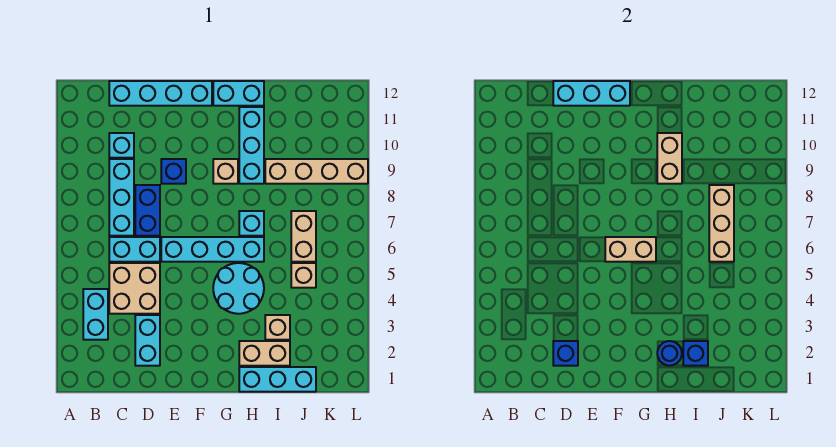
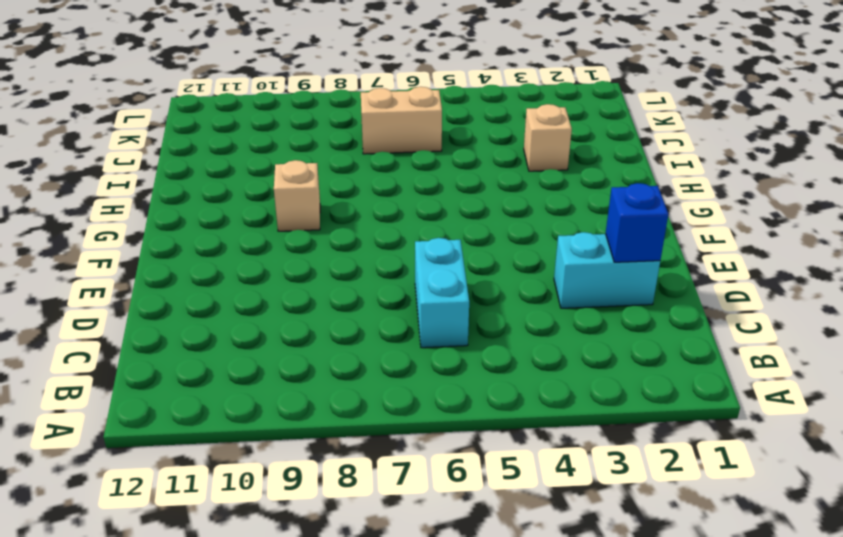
none -> cyan 1x2 brick [83,289,108,340]
none -> tan 2x2 brick [109,263,160,314]
none -> cyan 1x3 brick [109,159,134,236]

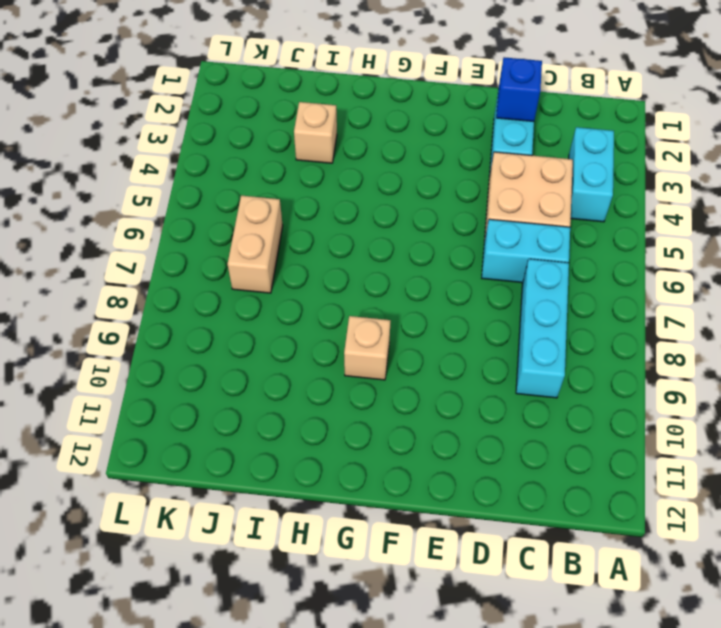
none -> cyan 1x1 brick [109,133,134,158]
none -> cyan 1x4 brick [109,81,212,106]
none -> blue 1x2 brick [135,185,160,236]

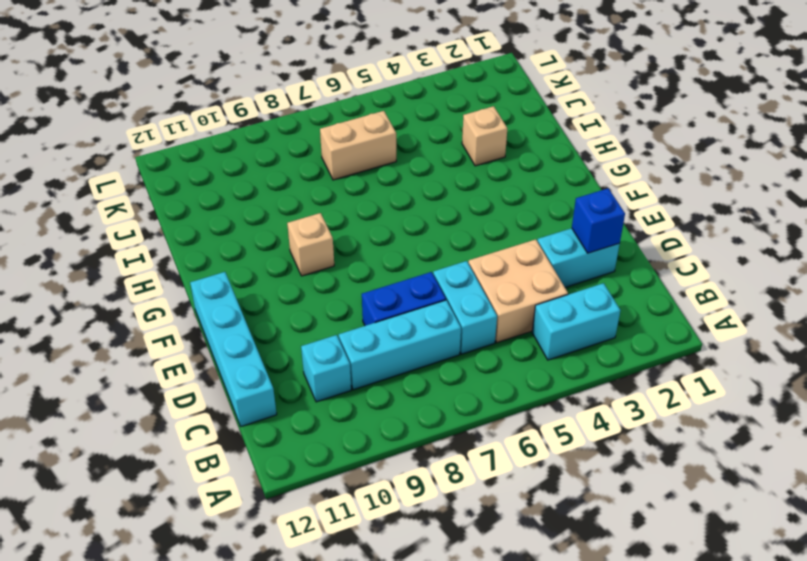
none -> cyan 1x4 brick [161,237,264,262]
none -> blue 1x1 brick [161,159,186,184]
none -> cyan 2x2 round brick [213,263,264,314]

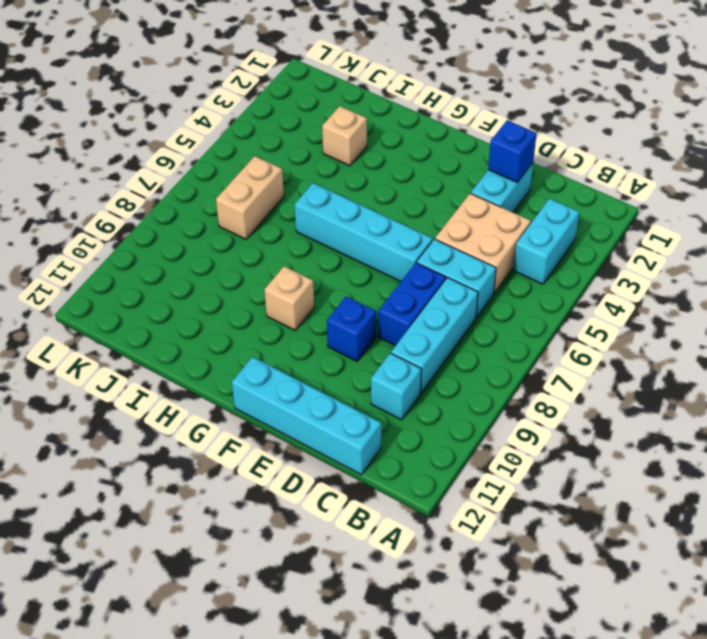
none -> cyan 2x2 round brick [213,263,264,314]
none -> cyan 1x2 brick [213,81,264,106]
none -> cyan 1x3 brick [239,367,316,392]

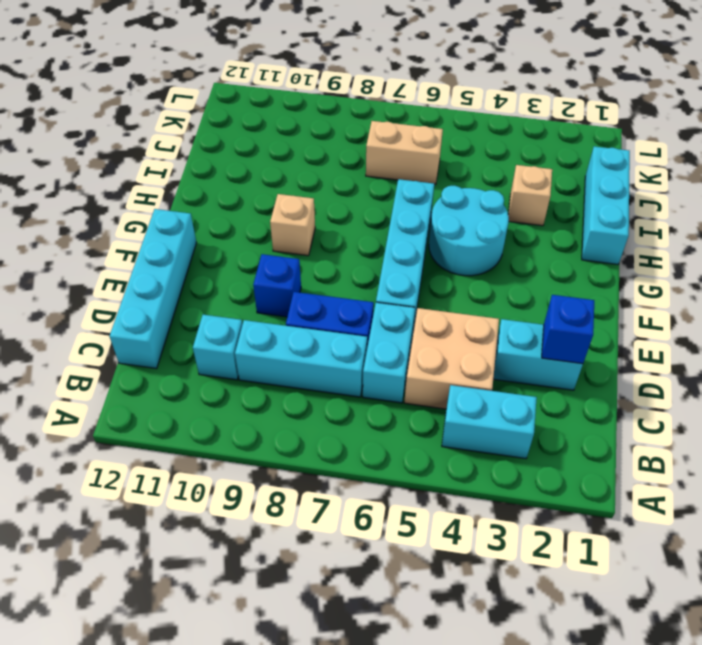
none -> cyan 1x2 brick [213,81,264,106]
none -> tan 1x2 brick [239,341,290,366]
none -> cyan 1x1 brick [239,211,264,236]

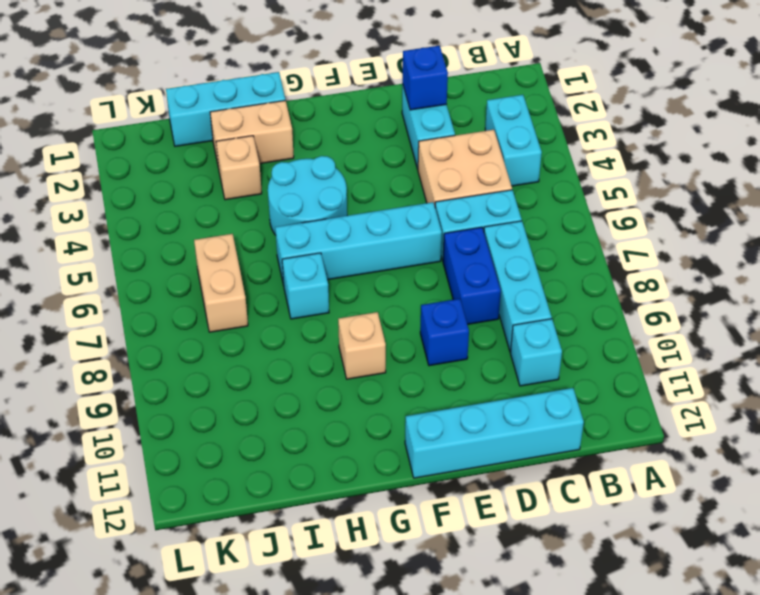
none -> cyan 1x2 brick [213,81,264,106]
none -> cyan 1x3 brick [239,107,264,184]
none -> tan 1x4 brick [265,159,368,184]

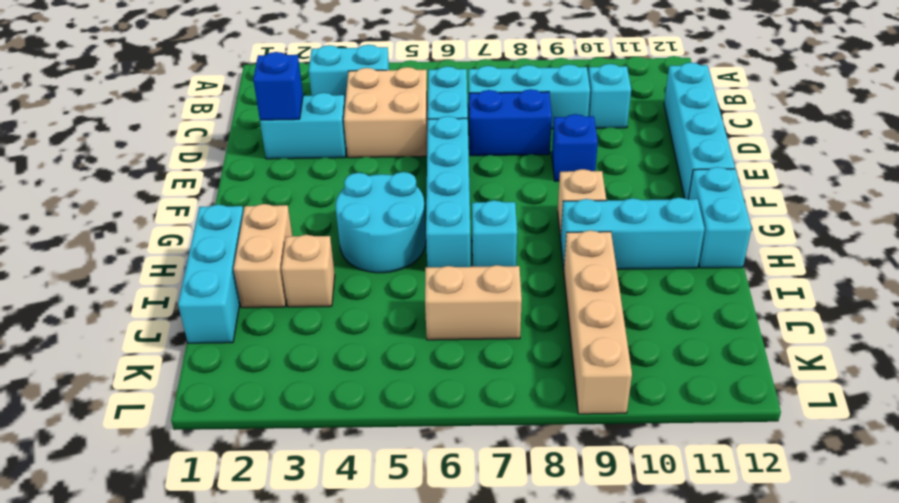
none -> tan 1x1 brick [291,263,316,288]
none -> cyan 1x3 brick [553,81,630,106]
none -> tan 1x2 brick [605,237,656,262]

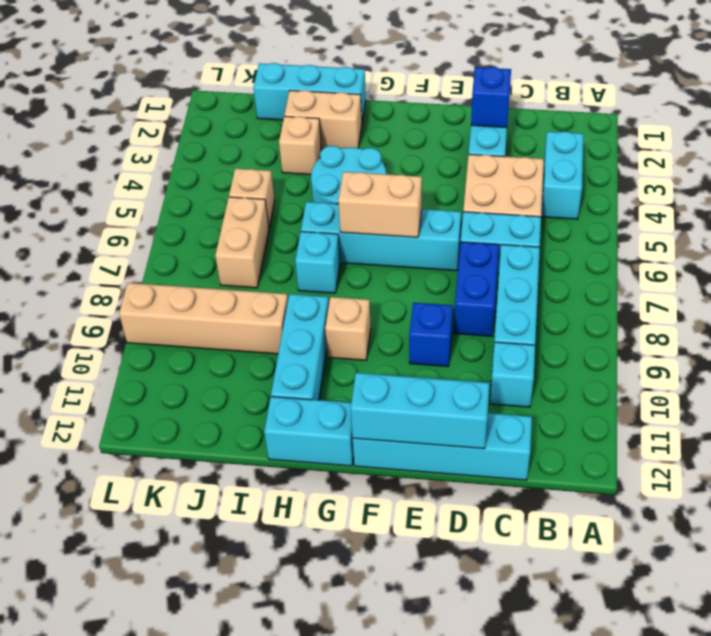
none -> blue 1x1 round brick [657,341,682,366]
none -> tan 1x2 brick [657,133,682,184]
none -> blue 1x1 brick [683,341,708,366]

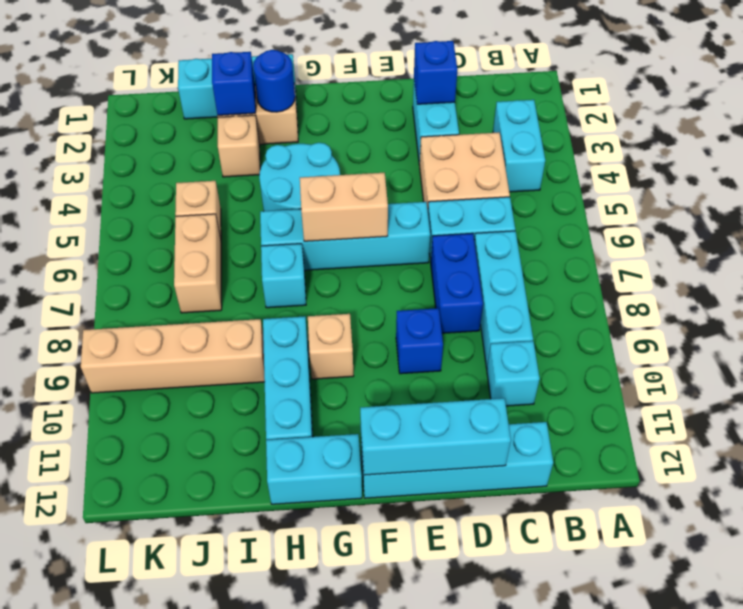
none -> tan 1x2 brick [657,133,682,184]
none -> tan 1x3 brick [709,185,734,262]

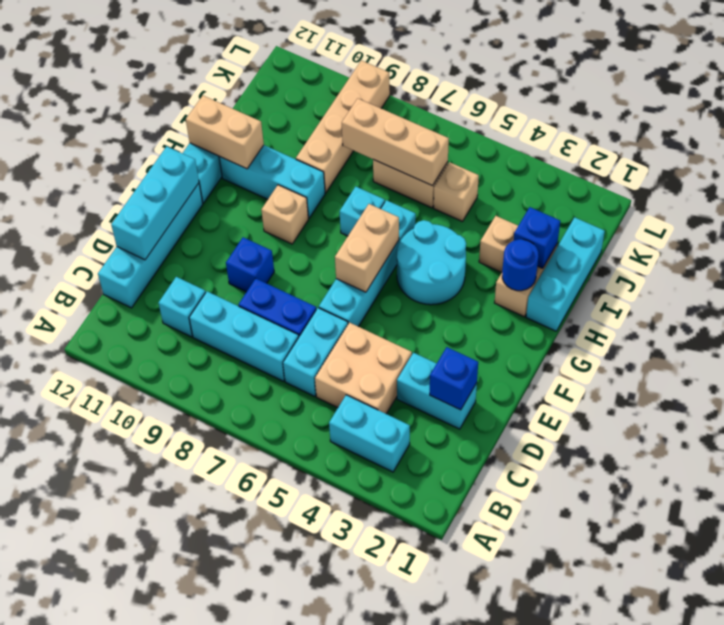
tan 1x2 brick [186,96,264,169] -> tan 1x2 brick moved to [657,133,682,184]

